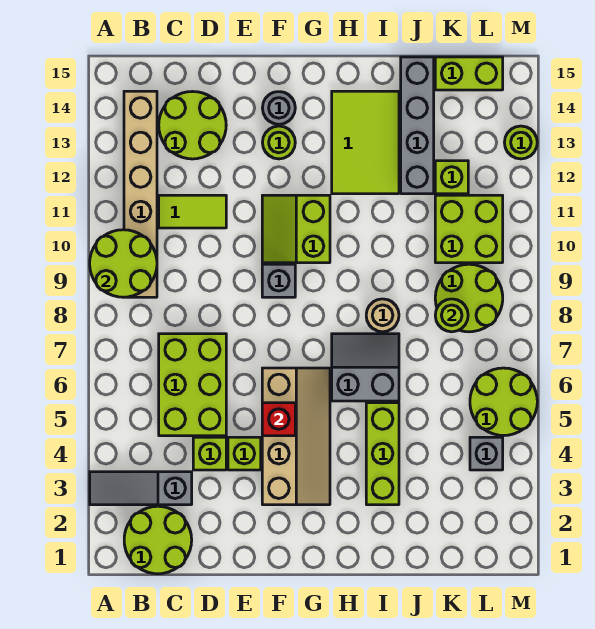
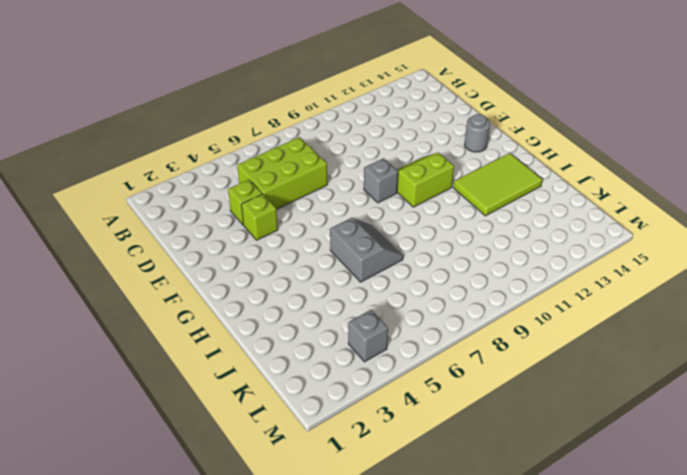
none -> grey 1x3 slope [90,472,192,505]
none -> lime 2x2 round brick [124,506,192,574]
none -> tan 1x6 brick [124,91,157,297]

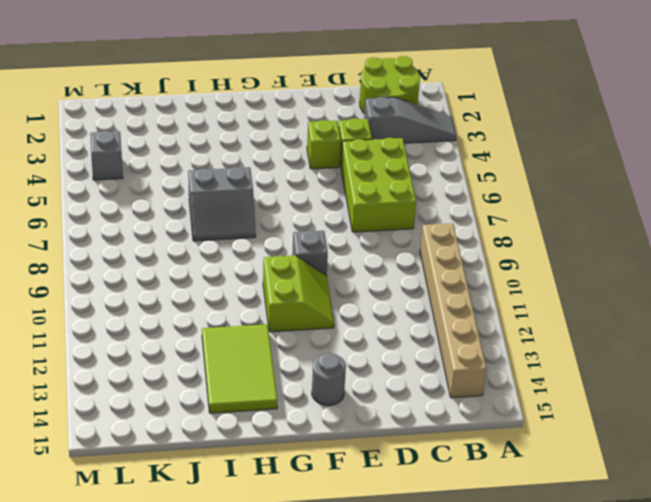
none -> lime 1x2 tile [159,195,226,228]
none -> lime 2x2 round brick [159,92,226,159]
none -> tan 2x4 slope [262,368,330,505]

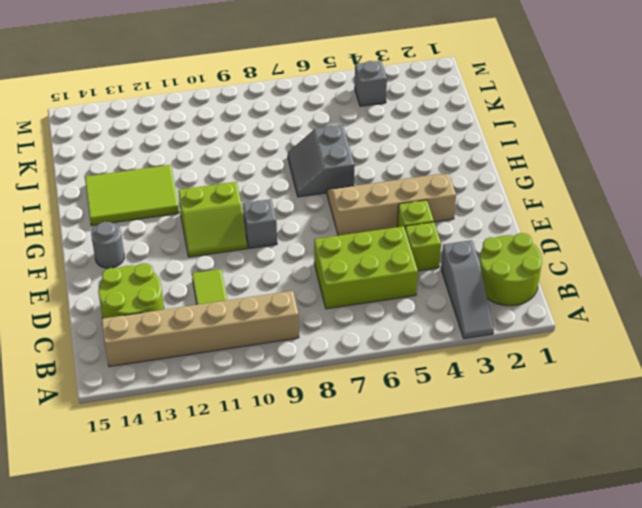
none -> lime 1x1 round brick [263,126,295,159]
none -> lime 1x3 brick [366,403,399,505]
none -> tan 1x1 round brick [366,299,399,332]

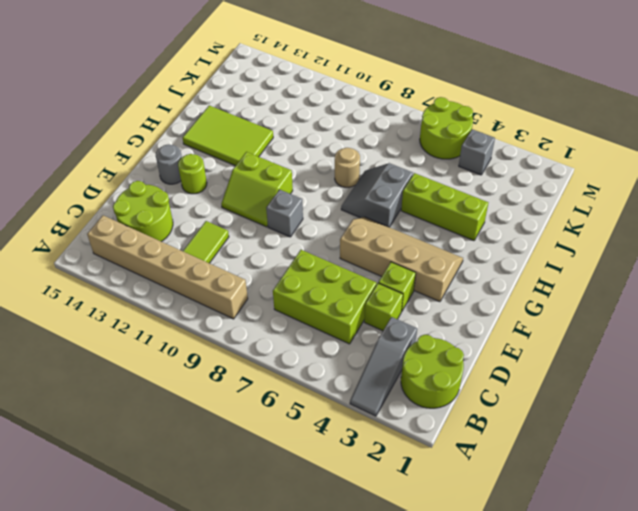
none -> grey 1x4 brick [401,57,434,194]
none -> lime 2x2 round brick [435,264,503,332]
none -> lime 2x2 brick [435,195,503,263]

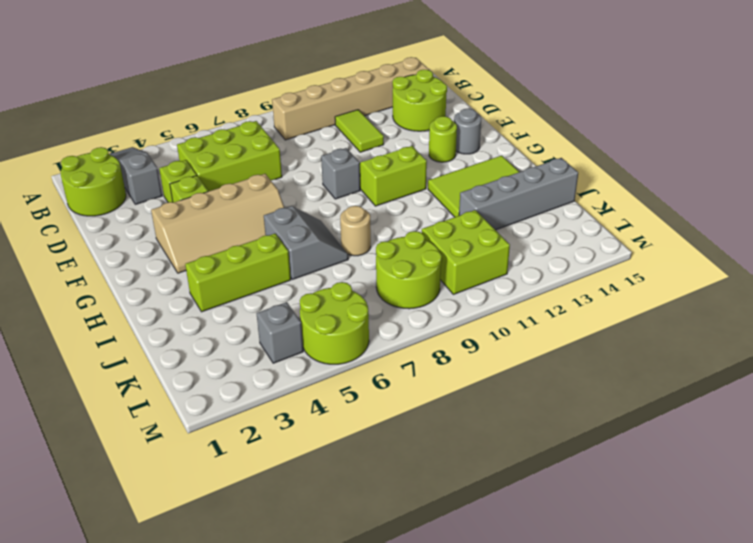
none -> lime 1x1 brick [435,161,468,194]
none -> lime 1x2 brick [435,57,503,90]
none -> lime 1x1 round brick [505,126,537,159]

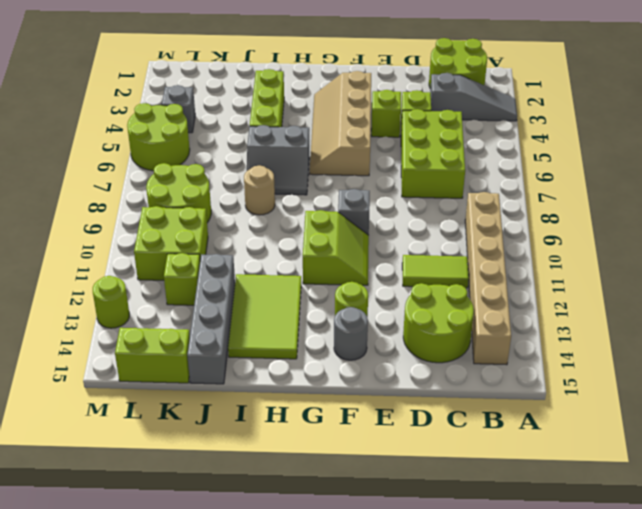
none -> lime 2x2 round brick [90,230,157,297]
none -> red 1x1 brick [262,403,295,436]
none -> lime 1x1 round brick [435,299,468,332]

